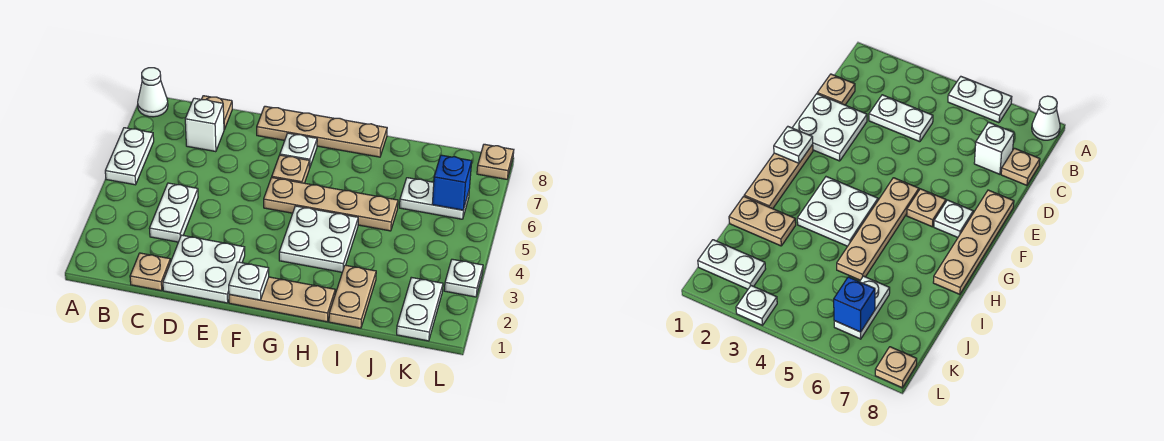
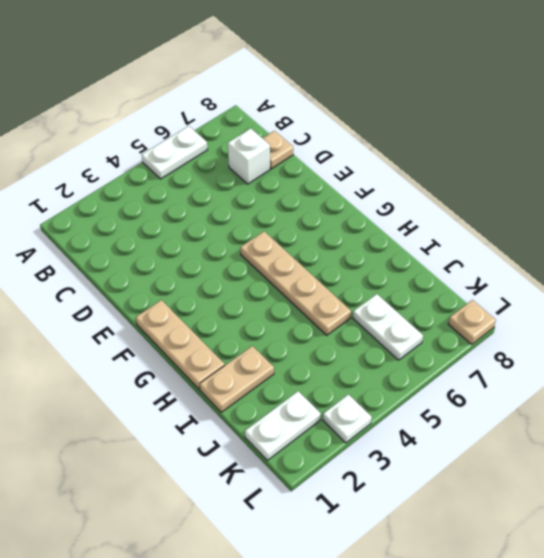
none -> white 1x1 cone [138,68,168,117]
none -> tan 1x1 plate [130,253,171,291]
none -> white 1x2 plate [149,183,198,242]

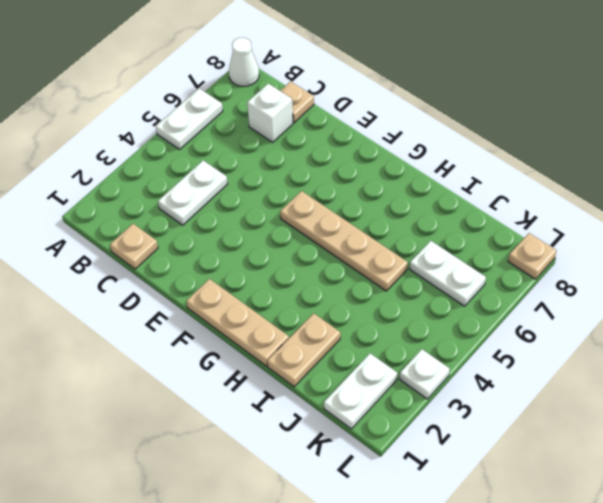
none -> white 2x2 plate [163,235,245,303]
none -> tan 1x4 plate [257,106,387,157]
none -> tan 1x1 plate [272,155,310,183]

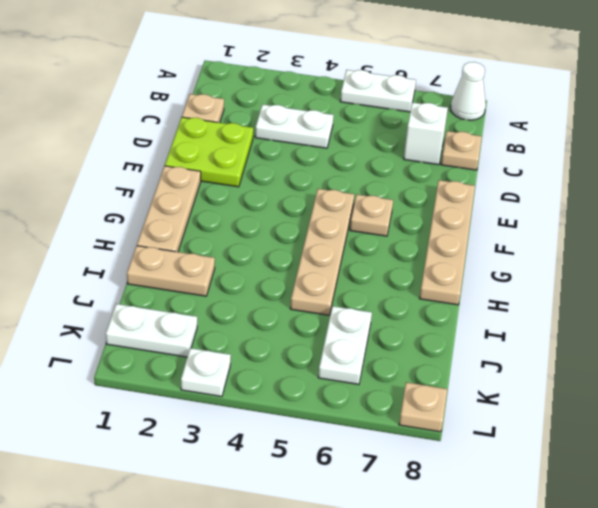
lime 2x2 plate [165,117,253,187] -> white 2x2 plate [163,235,245,303]
none -> white 1x1 plate [280,133,317,168]
none -> white 2x2 plate [279,206,358,272]
none -> white 1x1 plate [229,262,269,300]

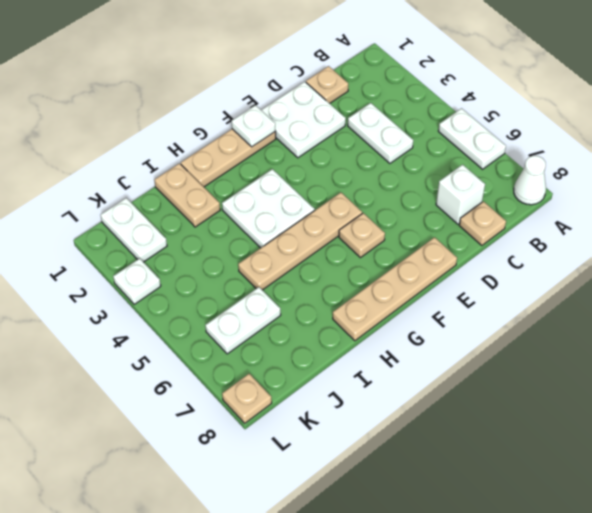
none -> white 1x1 plate [280,133,317,168]
none -> blue 1x1 brick [432,155,472,210]

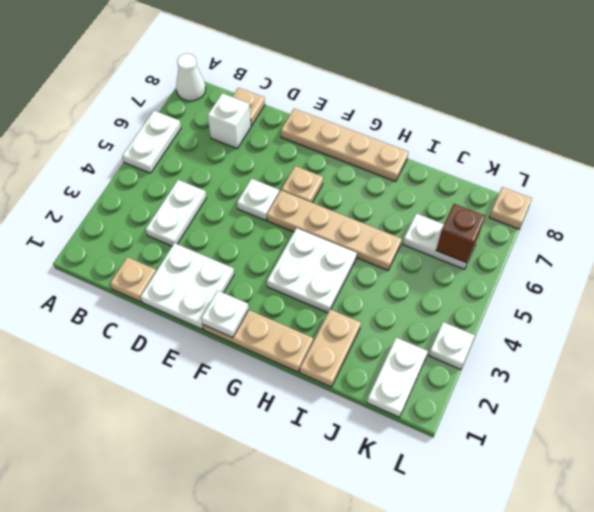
white 1x1 plate [237,179,279,220] -> white 1x1 plate moved to [280,133,317,168]
brown 1x1 brick [436,204,485,263] -> blue 1x1 brick [432,155,472,210]

